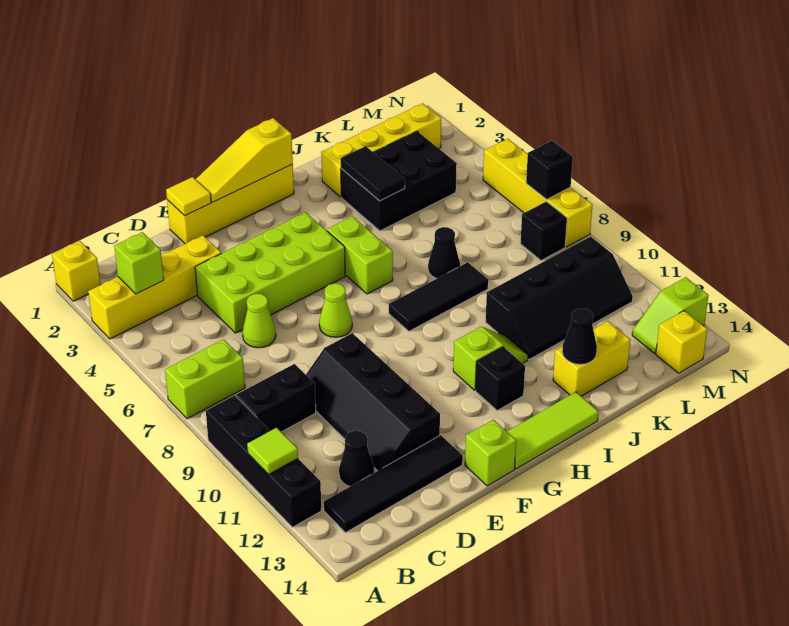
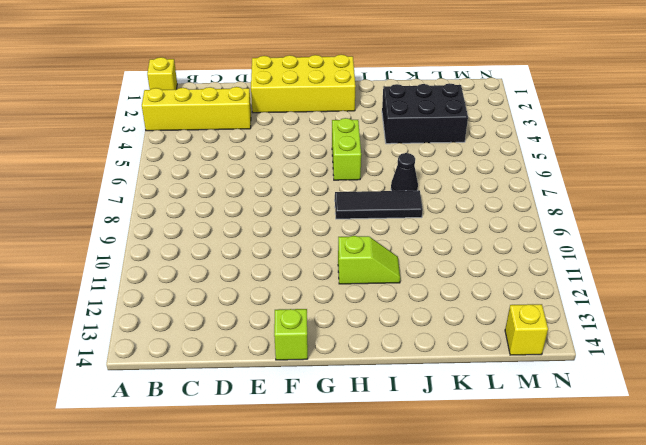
yellow 2x4 brick [251,55,356,113] -> yellow 1x4 brick [167,164,294,244]
none -> lime 1x2 brick [165,339,245,419]
none -> black 1x4 brick [206,395,321,527]
none -> black 1x2 brick [236,364,316,432]
none -> black 1x4 tile [324,435,463,533]

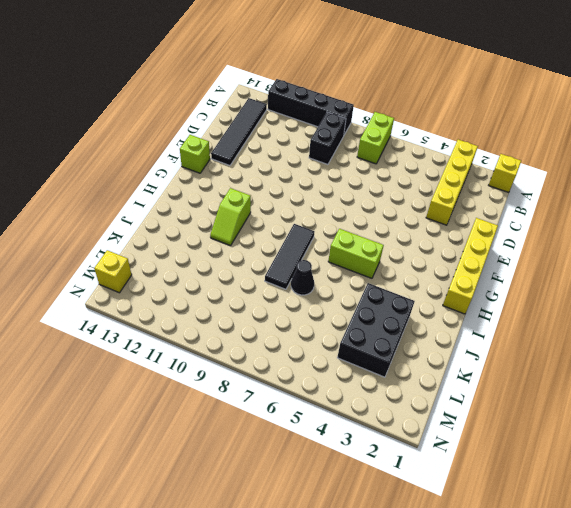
none -> black 1x1 cone [339,431,374,486]
none -> lime 2x4 brick [195,212,345,333]
none -> lime 1x1 cone [242,294,276,348]
none -> black 2x4 slope [306,333,440,471]

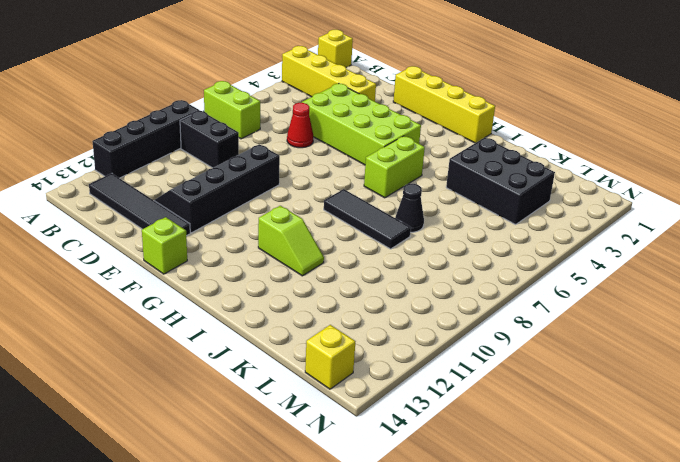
red 1x1 cone [287,103,313,148] -> lime 1x1 cone [242,294,276,348]
none -> black 1x1 cone [339,431,374,486]
none -> lime 1x1 cone [319,283,352,337]
none -> lime 1x3 tile [507,392,599,469]
none -> black 1x1 brick [476,347,525,410]

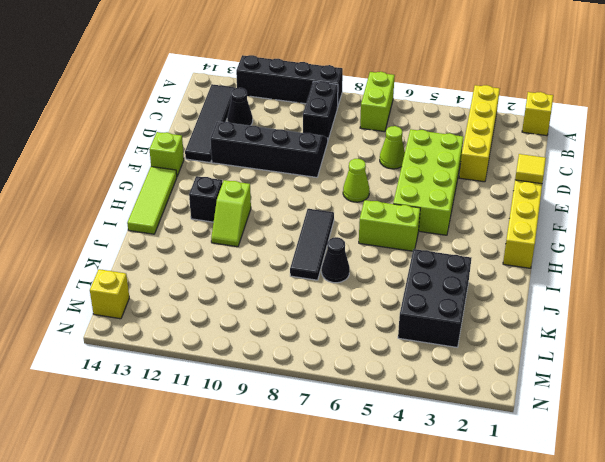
none -> yellow 1x4 brick [321,103,441,197]
none -> black 2x4 slope [486,237,633,360]
none -> yellow 1x2 brick [553,321,630,396]
none -> black 1x1 brick [520,202,567,260]

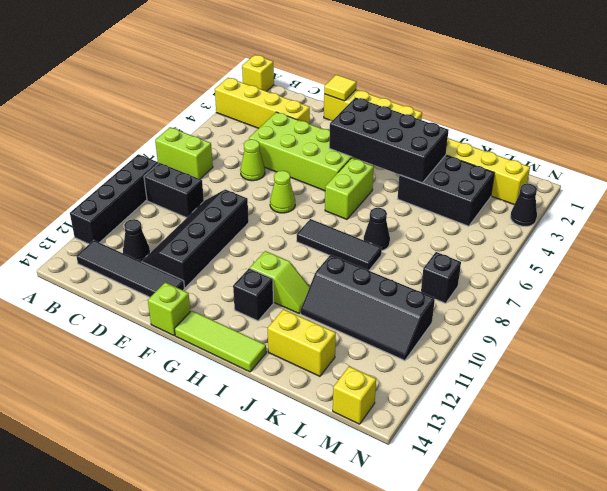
black 2x4 brick [329,97,449,183] -> black 1x2 tile [341,146,405,201]
black 1x1 cone [510,184,537,226] -> black 1x1 cone moved to [562,308,597,364]
none -> lime 1x2 slope [632,277,708,353]
none -> yellow 1x4 brick [483,139,592,247]
none -> lime 1x1 tile [247,428,298,474]
none -> lime 1x1 brick [114,232,164,294]

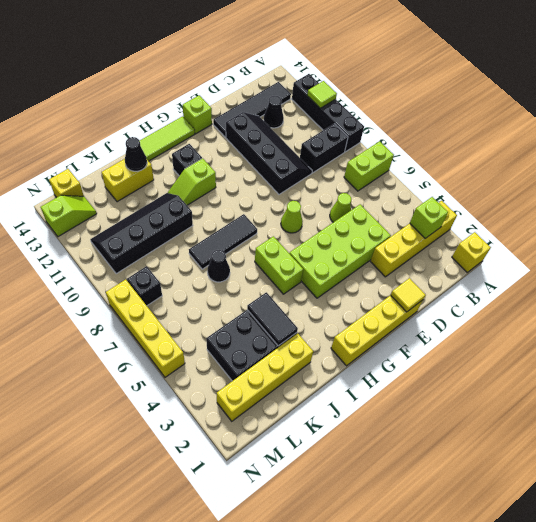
none -> yellow 1x3 slope [196,118,293,202]
none -> black 1x1 brick [526,141,573,199]

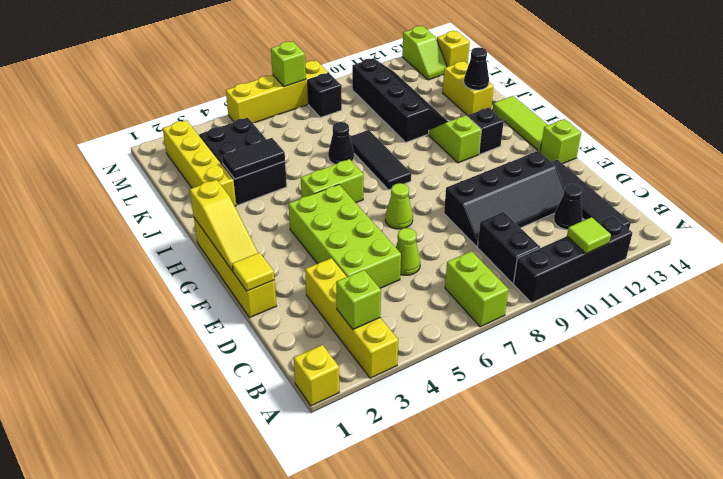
lime 1x1 brick [271,41,306,87] -> black 1x1 brick [526,141,573,199]

